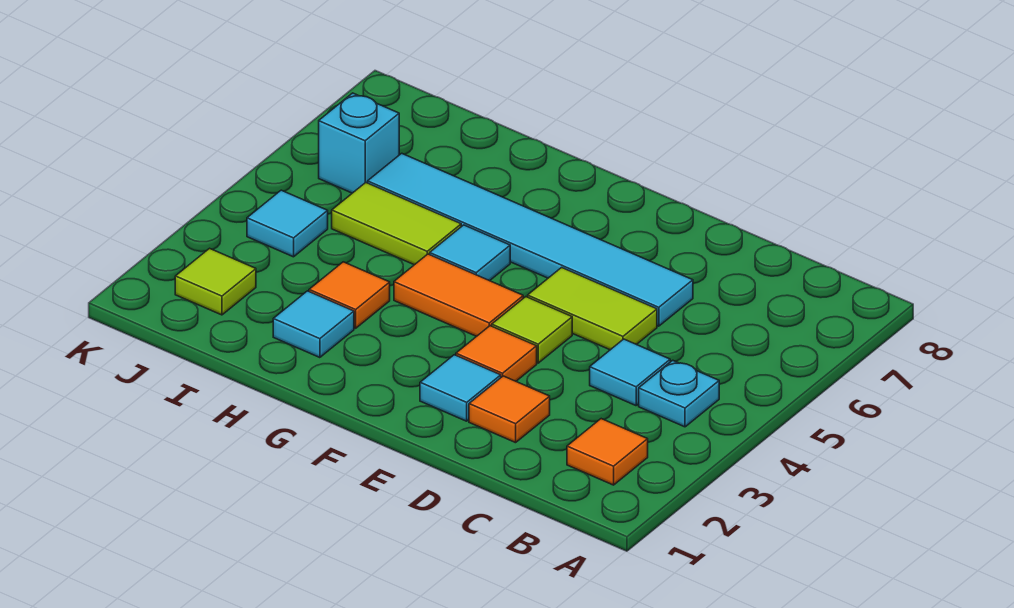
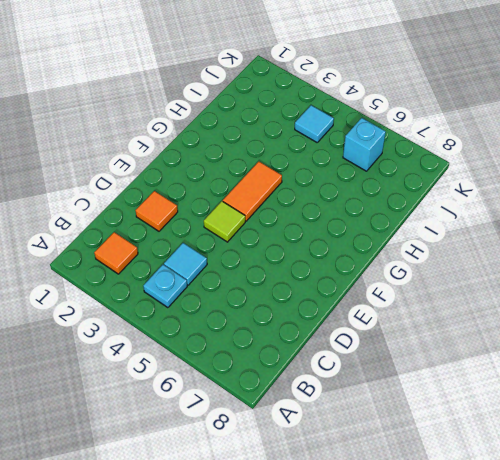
none -> lime 1x2 tile [528,267,657,350]
none -> cyan 1x6 tile [368,153,693,326]
none -> cyan 1x1 tile [420,355,501,421]

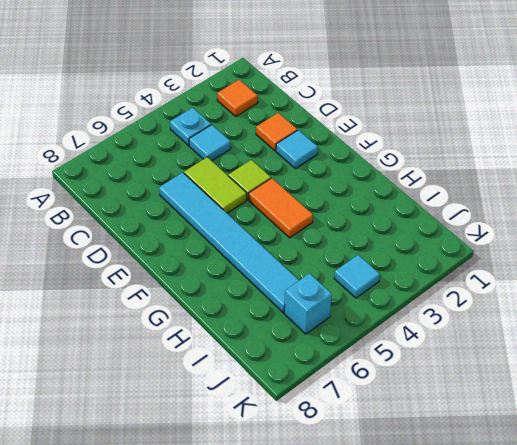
none -> orange 1x1 tile [456,326,537,381]
none -> cyan 1x1 tile [430,225,510,281]
none -> cyan 1x1 tile [273,291,354,358]

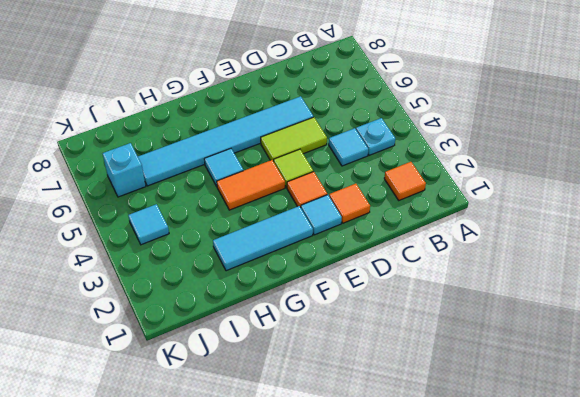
cyan 1x3 tile [213,206,313,271] -> cyan 1x1 tile [273,291,354,358]
none -> orange 1x1 tile [309,262,390,328]
none -> lime 1x2 tile [332,183,461,265]
none -> lime 1x1 tile [175,248,256,315]

